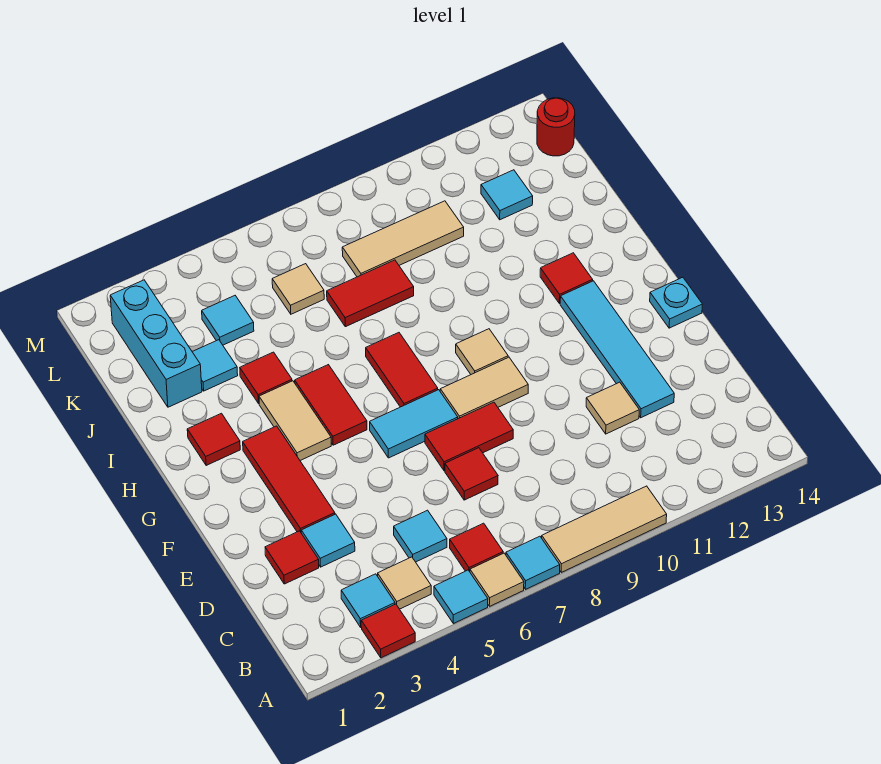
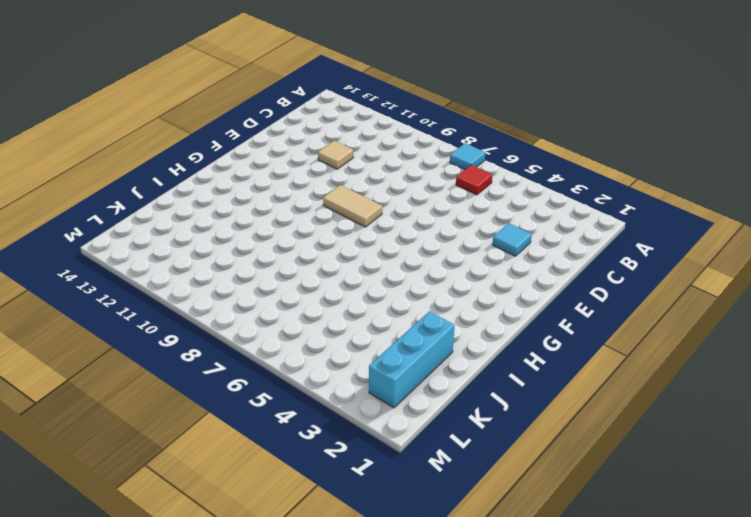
none -> red 1x1 tile [361,604,415,658]
none -> cyan 1x1 tile [434,570,488,624]
none -> tan 1x1 tile [470,553,524,606]
none -> tan 1x3 tile [542,486,667,572]

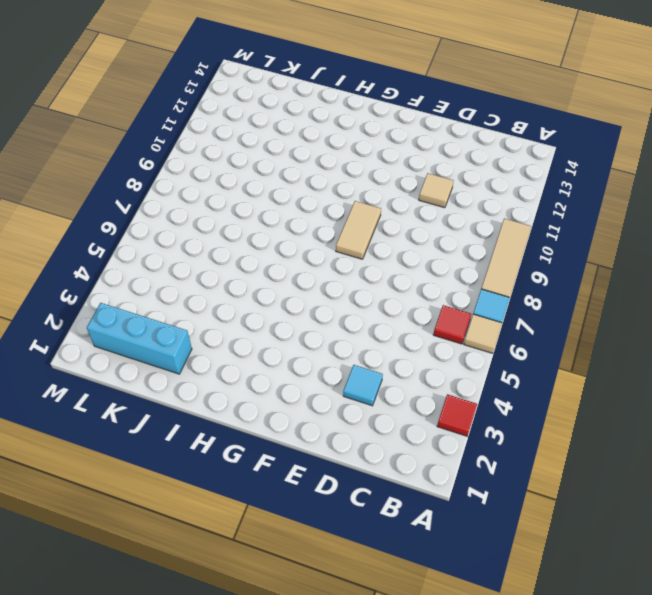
none -> cyan 1x1 tile [434,570,488,624]
none -> cyan 1x1 tile [341,574,395,627]
none -> tan 1x1 tile [378,557,431,609]
none -> cyan 1x1 tile [394,510,447,562]

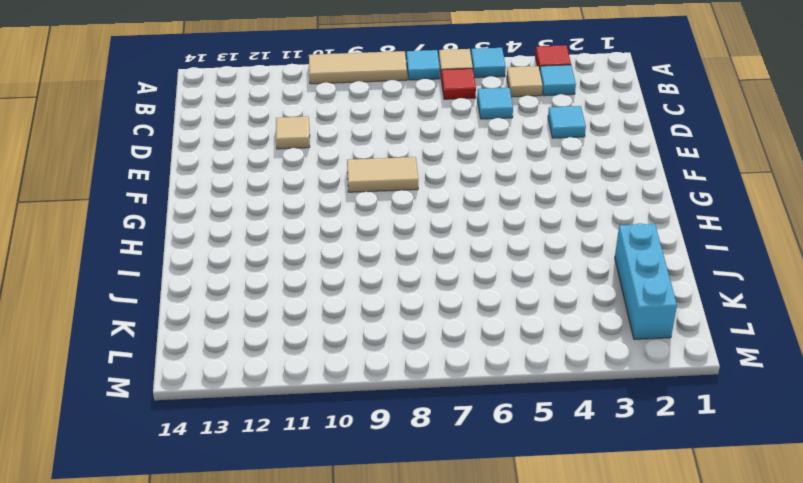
none -> red 1x1 tile [265,531,319,584]
none -> red 1x1 tile [445,448,498,500]
none -> cyan 1x4 tile [560,281,674,418]
none -> red 1x3 tile [243,426,335,532]

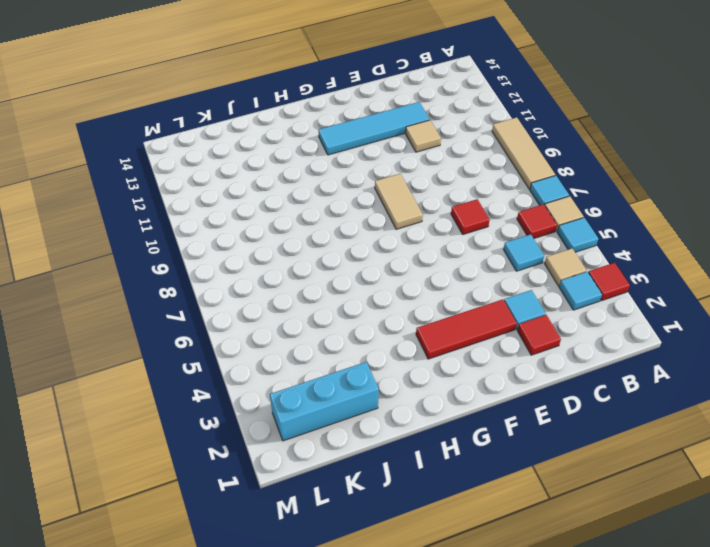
none -> red 1x2 tile [425,402,513,471]
none -> cyan 1x2 tile [370,390,458,458]
none -> cyan 1x1 plate [650,277,702,328]
none -> tan 1x2 tile [259,381,331,460]

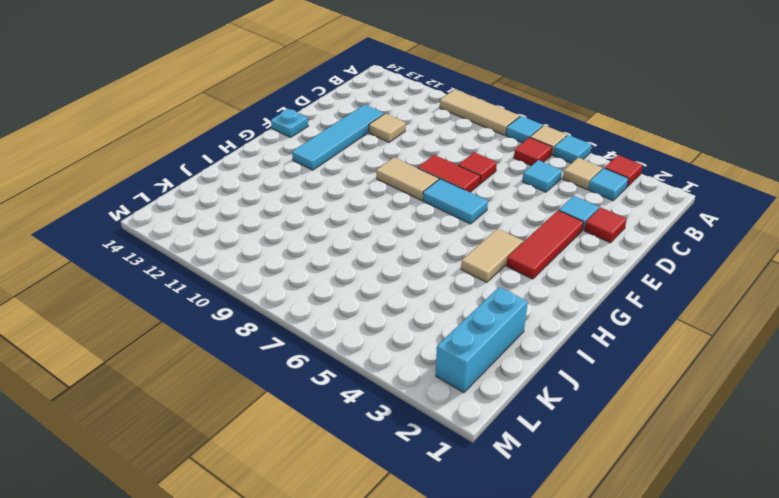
none -> red 1x2 tile [295,365,367,445]
none -> red 1x2 tile [366,333,438,407]
none -> tan 1x1 tile [456,329,508,374]
none -> red 1x1 tile [187,413,240,465]

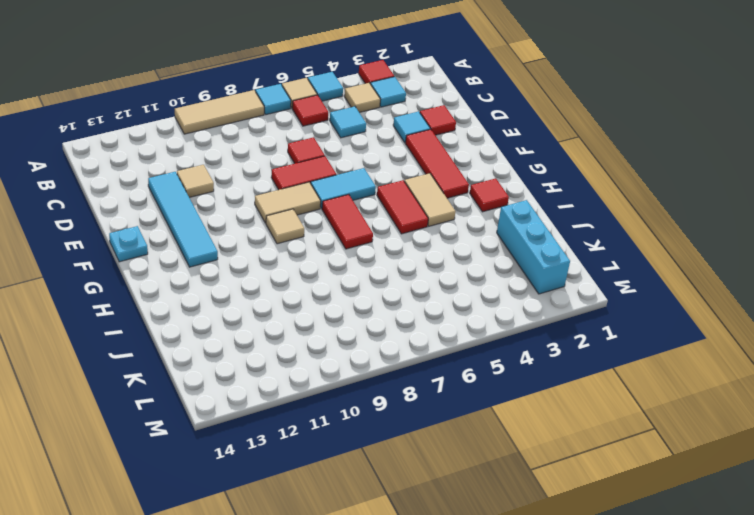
none -> red 1x1 tile [540,253,593,303]
none -> red 1x1 tile [240,352,292,403]
none -> cyan 1x1 tile [192,340,238,391]
none -> red 1x2 tile [327,260,414,327]

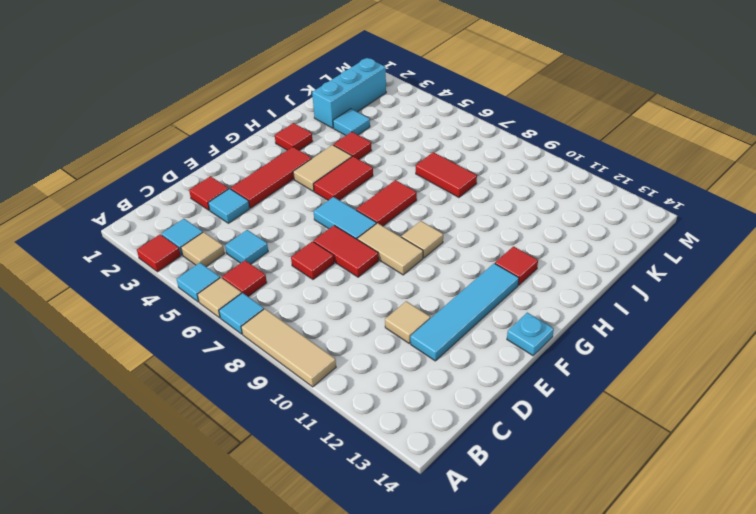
none -> cyan 1x1 tile [202,296,254,345]
none -> tan 1x1 tile [272,264,324,314]
none -> tan 1x3 tile [342,201,464,277]
none -> cyan 1x1 tile [481,170,533,220]

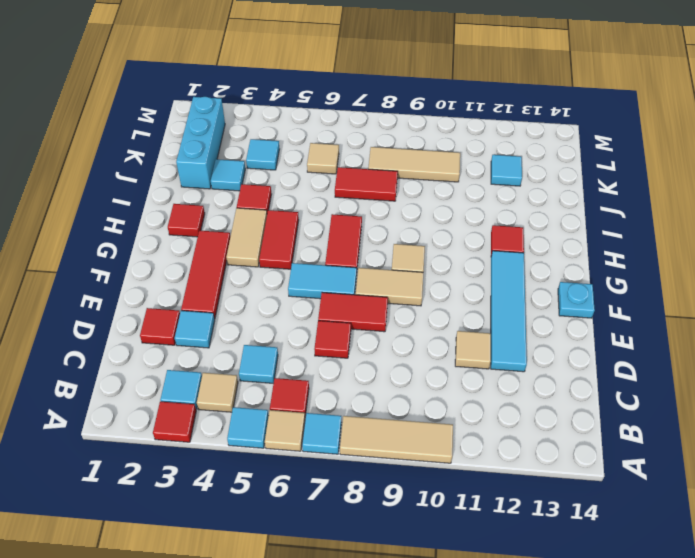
none -> red 1x1 round brick [537,98,575,156]

